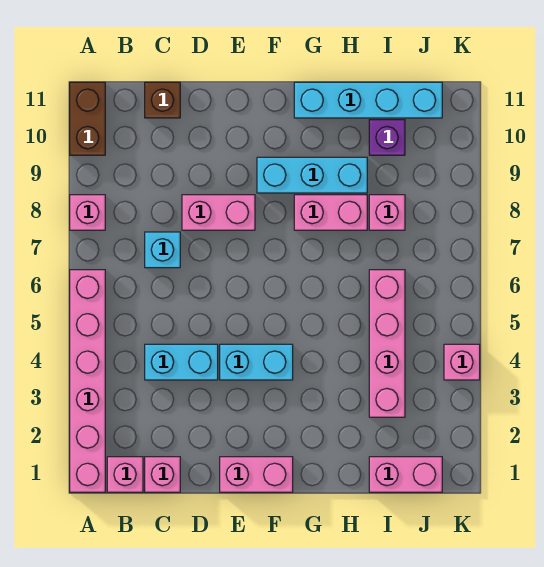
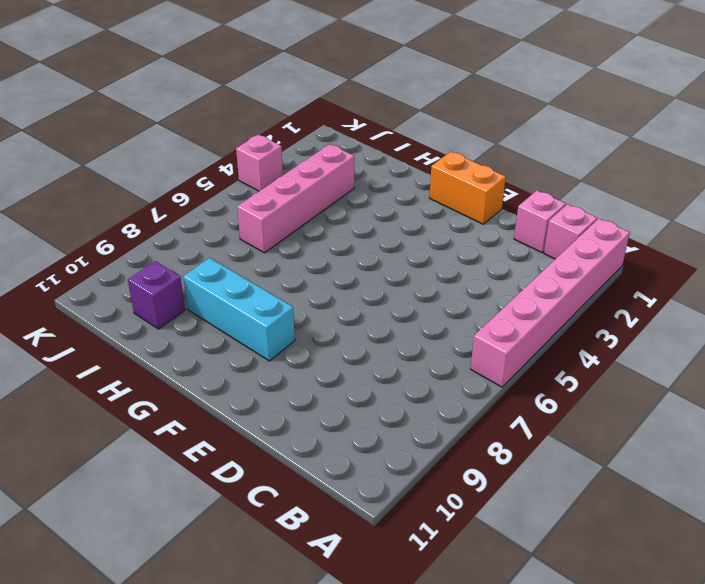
orange 1x2 brick [430,151,506,224] -> pink 1x2 brick [220,457,293,492]
none -> pink 1x1 brick [70,195,105,230]
none -> brown 1x2 brick [70,82,105,155]
none -> cyan 1x2 brick [145,344,218,380]

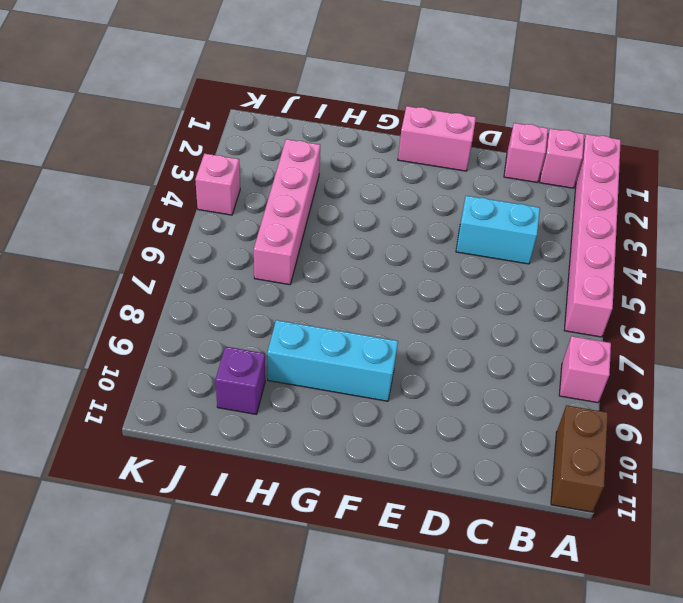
none -> cyan 1x1 brick [145,232,180,268]
none -> brown 1x1 brick [145,82,180,118]
none -> pink 1x2 brick [182,195,255,230]

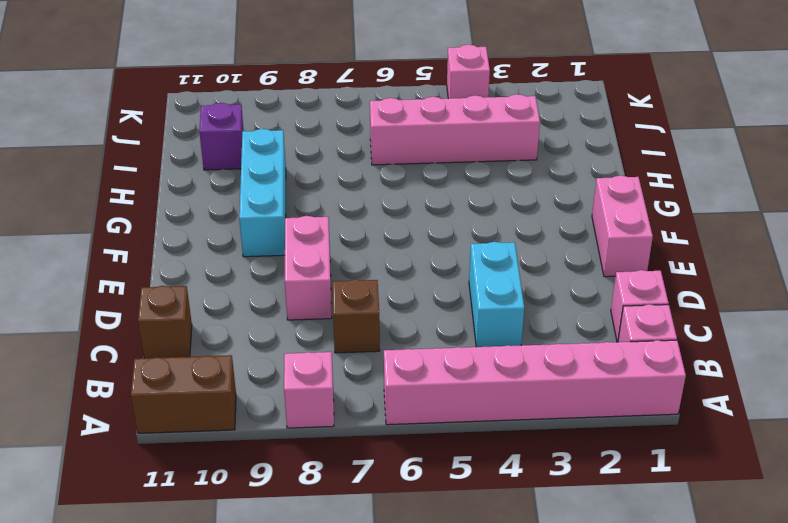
brown 1x1 brick [332,279,380,353] -> cyan 1x1 brick [145,232,180,268]
none -> cyan 1x2 brick [220,344,293,380]
none -> pink 1x2 brick [294,195,367,230]
none -> cyan 1x4 brick [294,82,442,118]

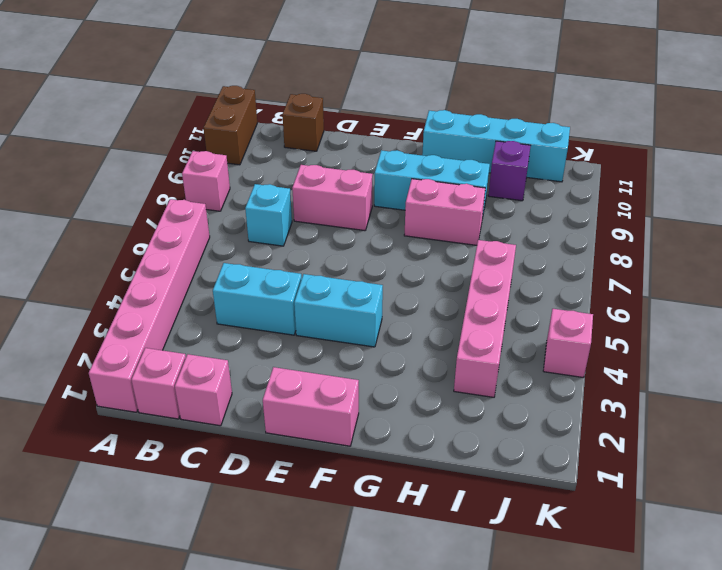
none -> pink 1x2 brick [369,457,442,492]
none -> pink 1x1 brick [369,195,405,230]

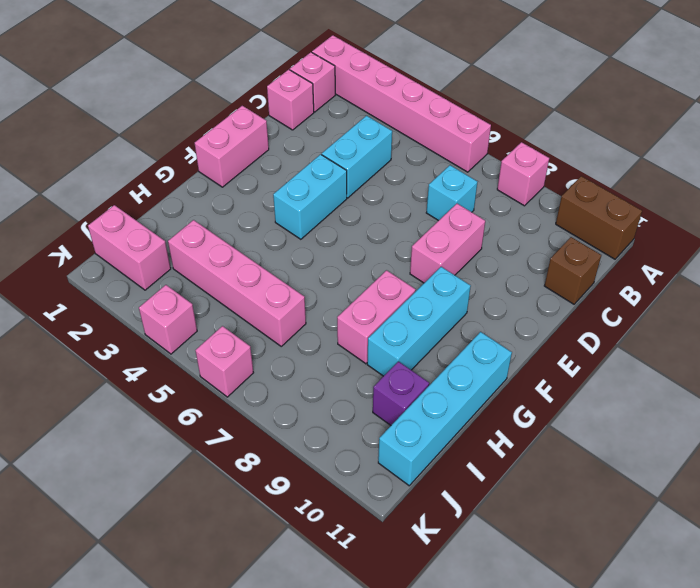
pink 1x2 brick [88,205,171,290] -> pink 1x2 brick turned to [369,457,442,492]
pink 1x1 brick [195,326,254,397] -> pink 1x1 brick moved to [369,195,405,230]

